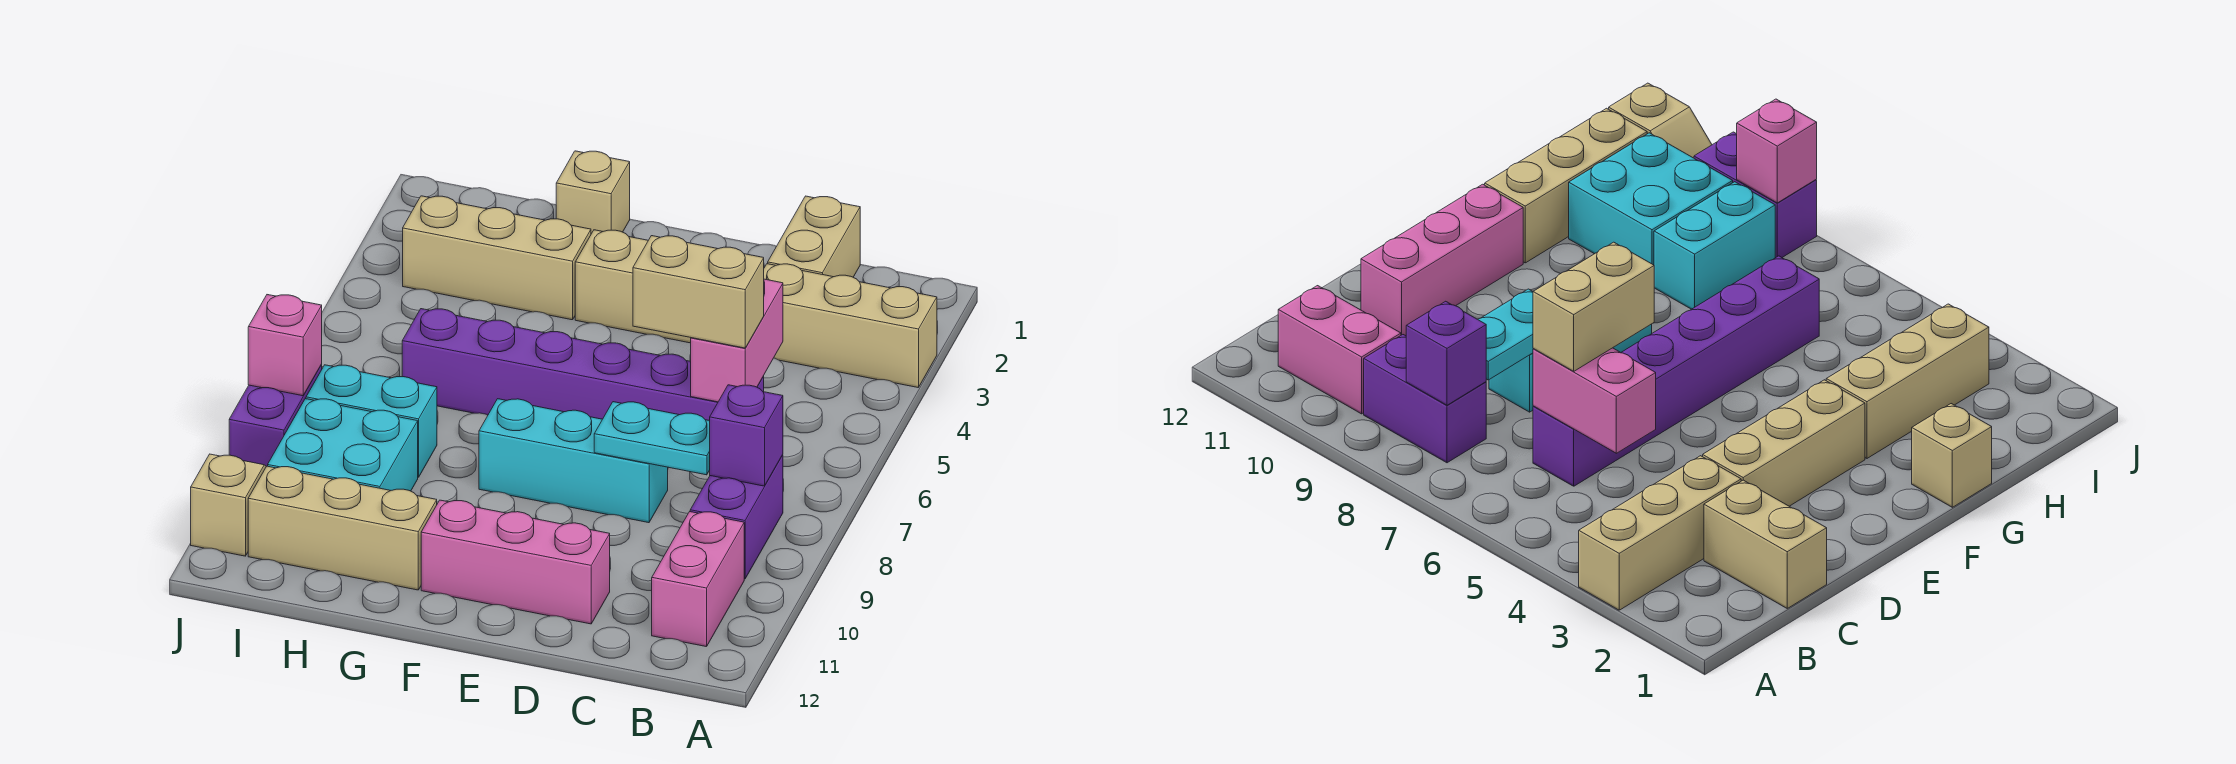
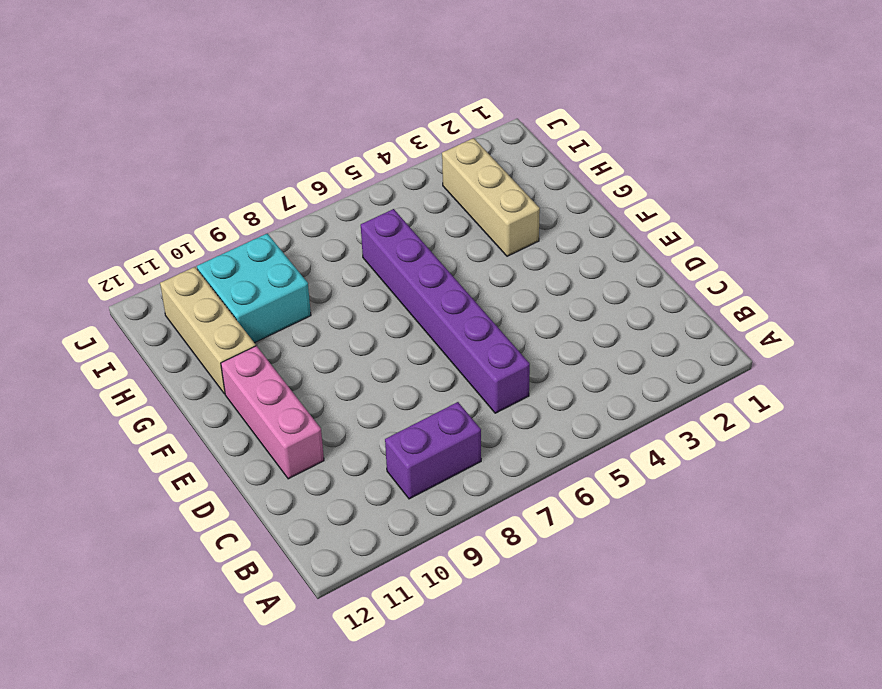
none -> tan 1x3 brick [764,264,937,388]
none -> pink 1x2 brick [652,512,744,647]
none -> tan 1x2 brick [768,196,860,277]

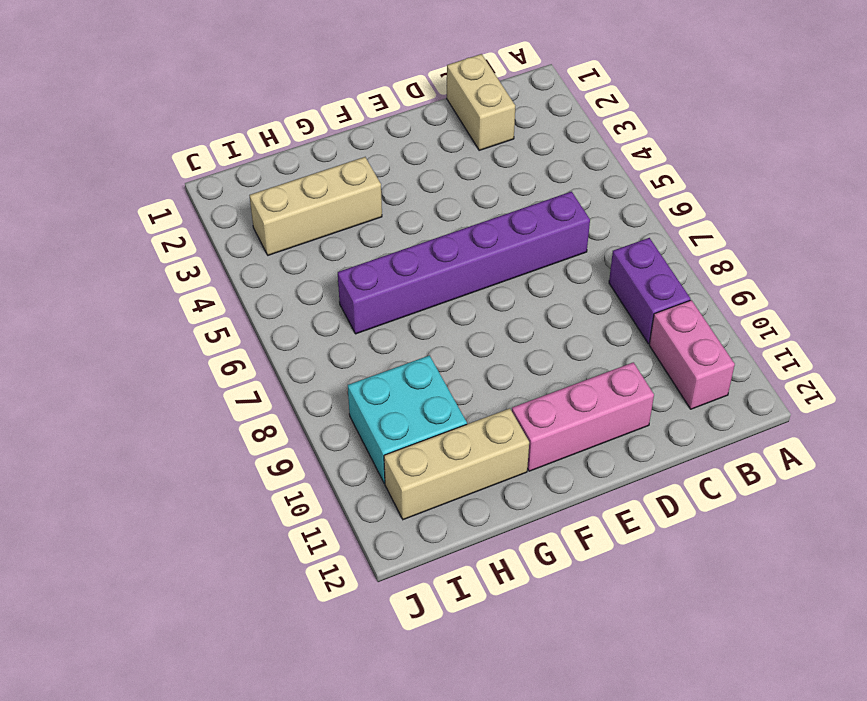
none -> tan 1x3 brick [764,264,937,388]
none -> tan 1x3 brick [575,230,691,343]
none -> cyan 1x3 brick [479,399,668,523]

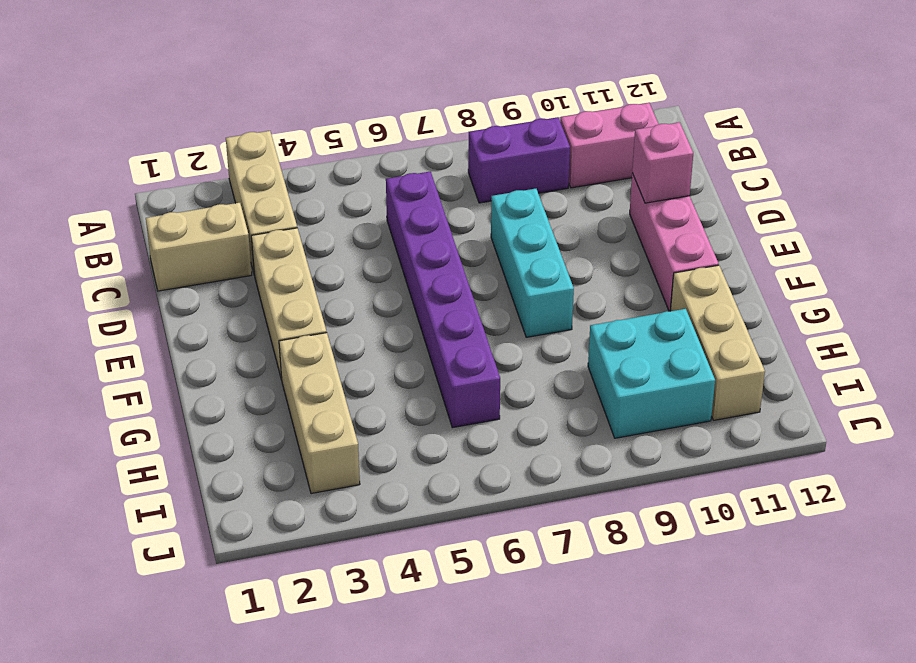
pink 1x1 brick [632,122,693,203] -> pink 1x1 brick moved to [248,295,322,396]
none -> tan 1x1 brick [556,151,630,234]
none -> cyan 1x2 brick [306,365,437,477]
none -> purple 1x2 brick [229,365,322,466]

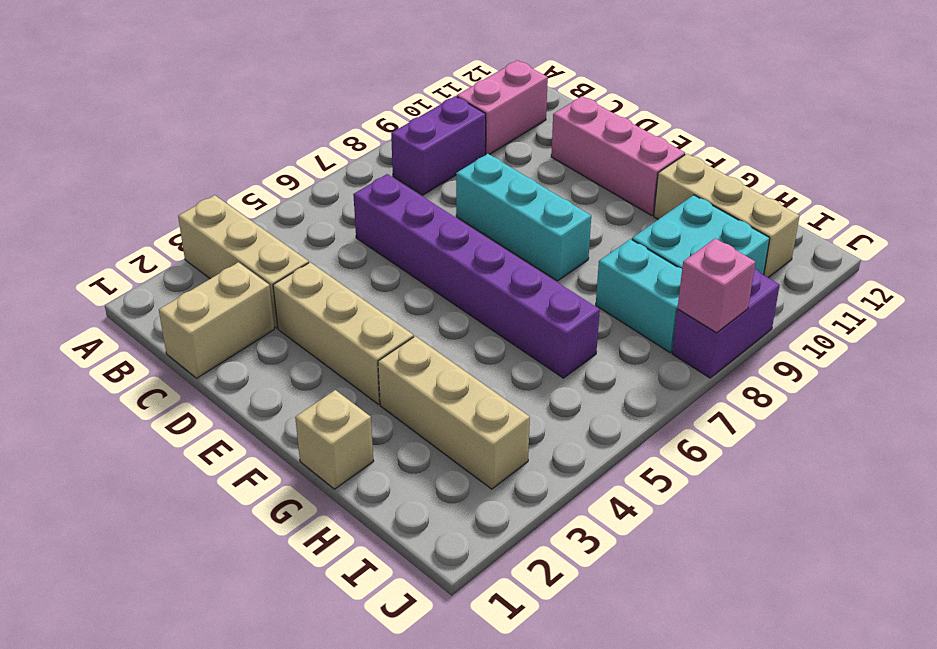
none -> tan 1x2 slope [191,454,266,556]
none -> purple 1x1 brick [710,385,783,486]
none -> pink 1x2 brick [691,279,783,402]

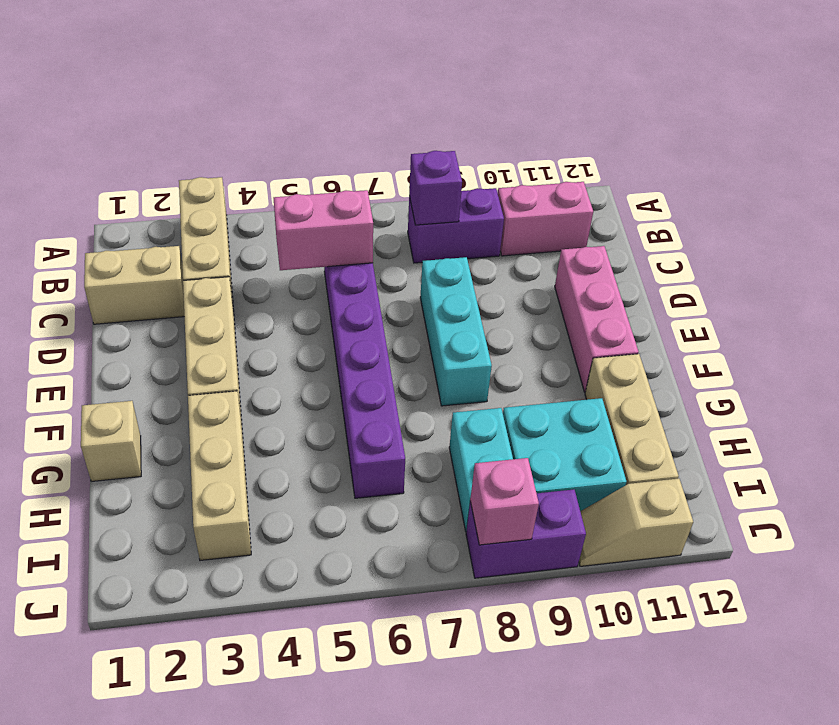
none -> cyan 1x2 plate [594,402,710,475]
none -> tan 1x2 brick [633,236,764,348]

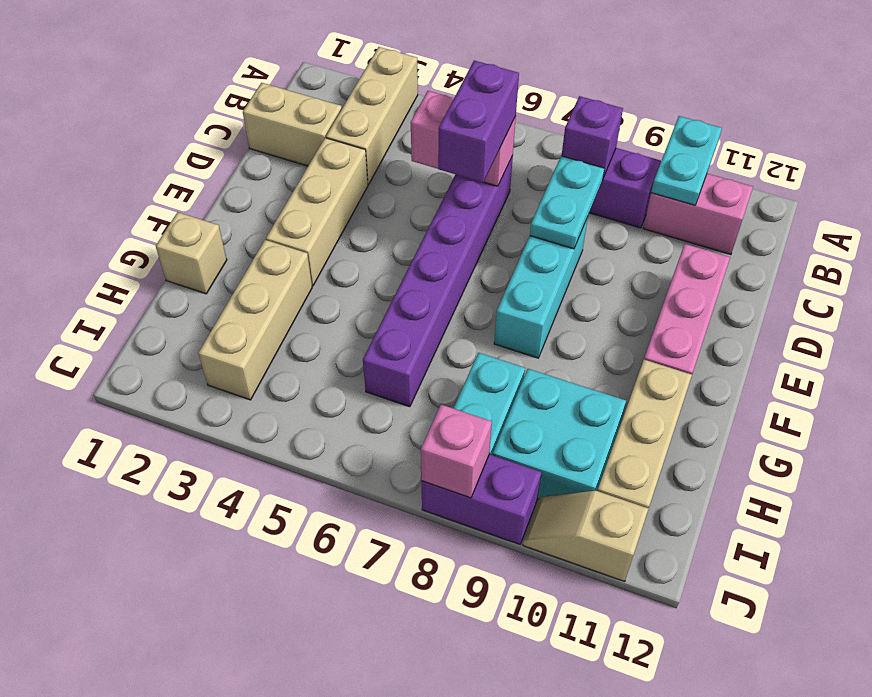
cyan 1x2 plate [651,116,722,205] -> none
purple 1x2 brick [438,61,519,182] -> tan 1x2 brick [633,236,764,348]

